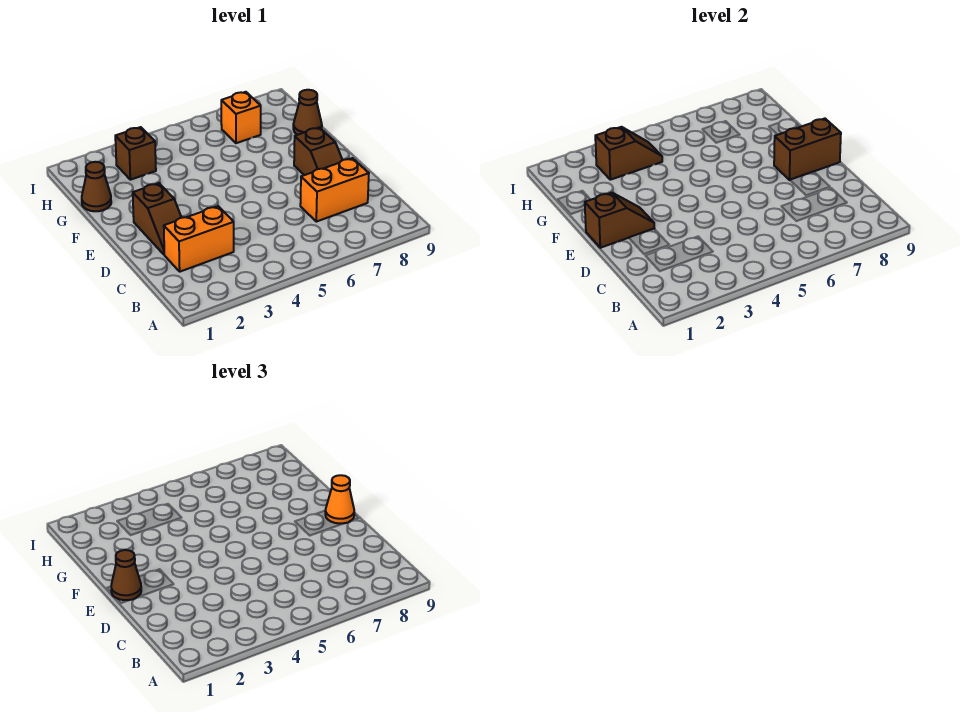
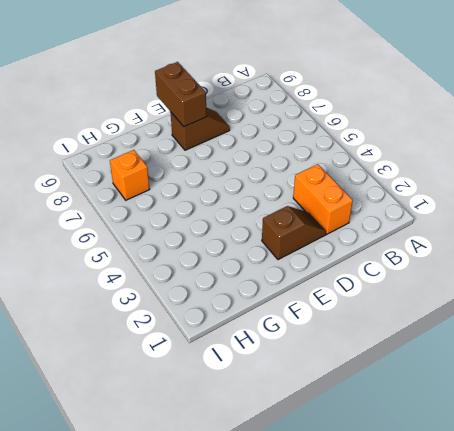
none -> orange 1x2 brick [300,158,369,222]
none -> brown 1x1 cone [82,162,111,211]
none -> brown 1x1 cone [293,90,322,135]

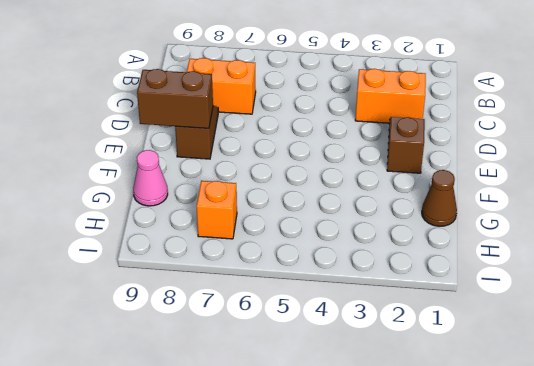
pink 1x1 cone [133,150,168,206] -> brown 1x1 cone [293,90,322,135]
none -> brown 1x1 brick [115,127,156,180]
none -> brown 1x2 slope [585,193,654,248]
none -> brown 1x2 slope [595,127,662,180]

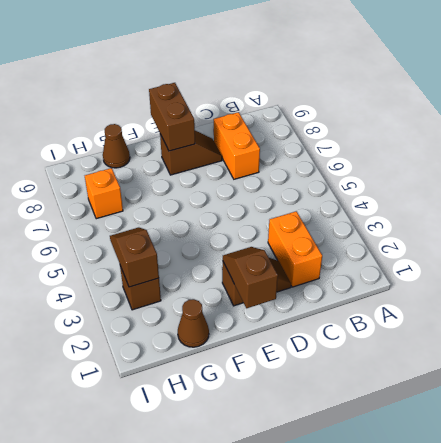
none -> brown 1x1 cone [111,550,141,600]
none -> orange 1x1 cone [325,475,354,523]

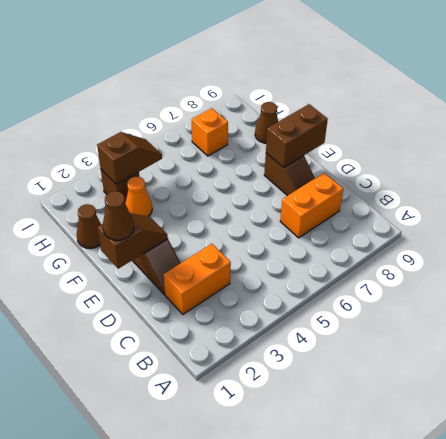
orange 1x1 cone [125,177,152,216] -> orange 1x1 cone moved to [325,475,354,523]

